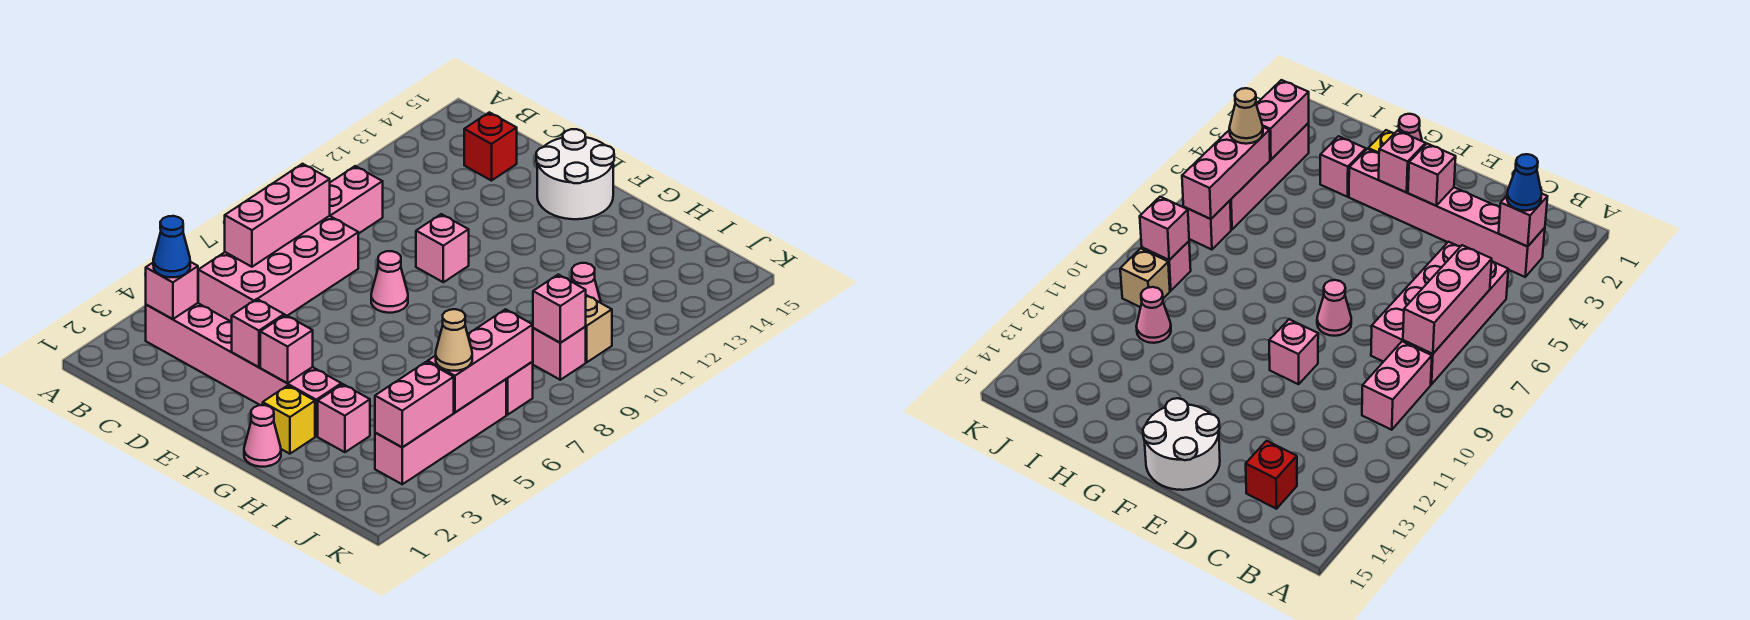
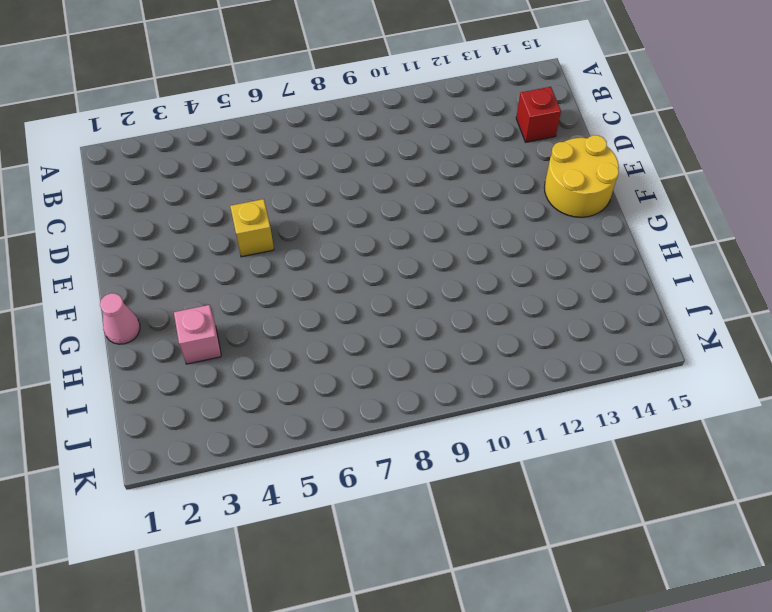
yellow 1x1 brick [230,199,274,257] -> yellow 1x1 brick moved to [263,386,315,454]
yellow 2x2 round brick [544,135,619,217] -> white 2x2 round brick [536,129,614,219]
none -> pink 1x6 brick [146,303,341,436]
none -> pink 2x4 brick [198,216,358,322]
none -> pink 1x2 brick [330,166,383,234]

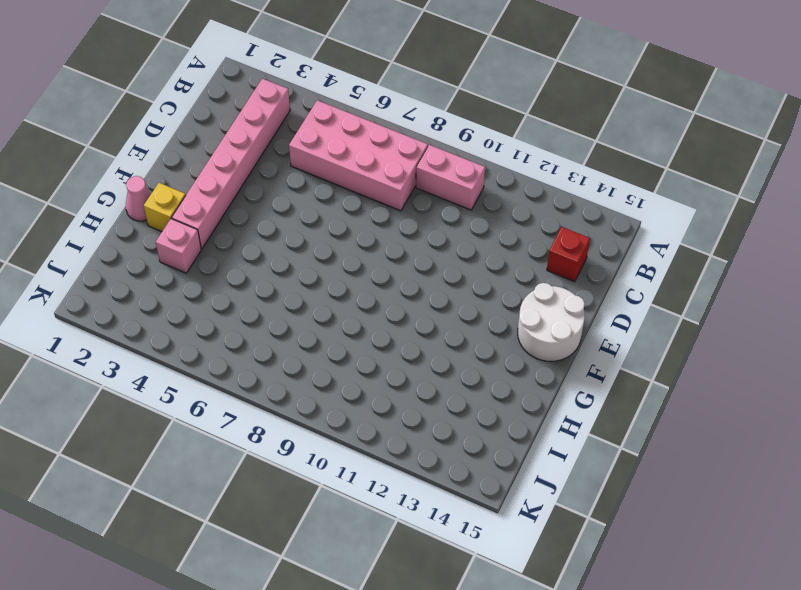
none -> pink 1x1 cone [371,251,408,313]
none -> pink 1x1 brick [416,214,469,282]
none -> pink 1x1 cone [571,263,601,303]

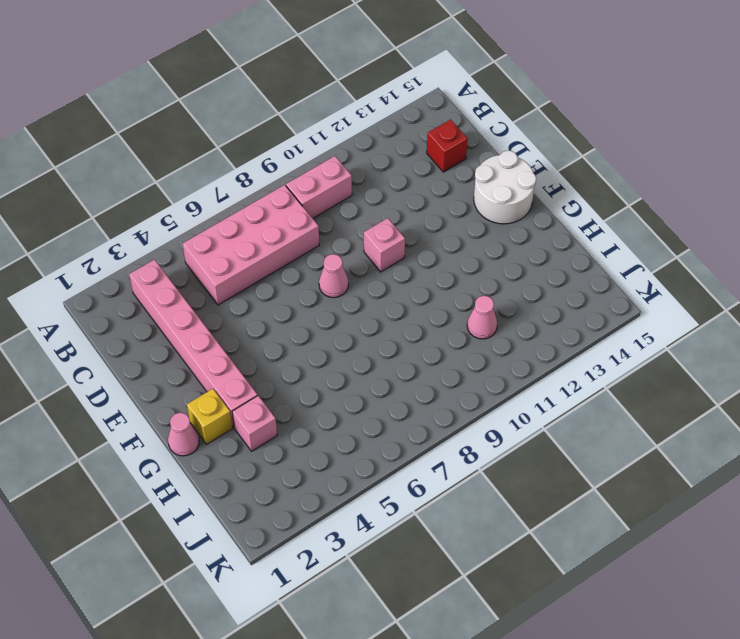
none -> pink 1x4 brick [375,379,506,484]
none -> pink 1x1 brick [506,362,533,415]
none -> pink 1x1 brick [533,327,586,380]

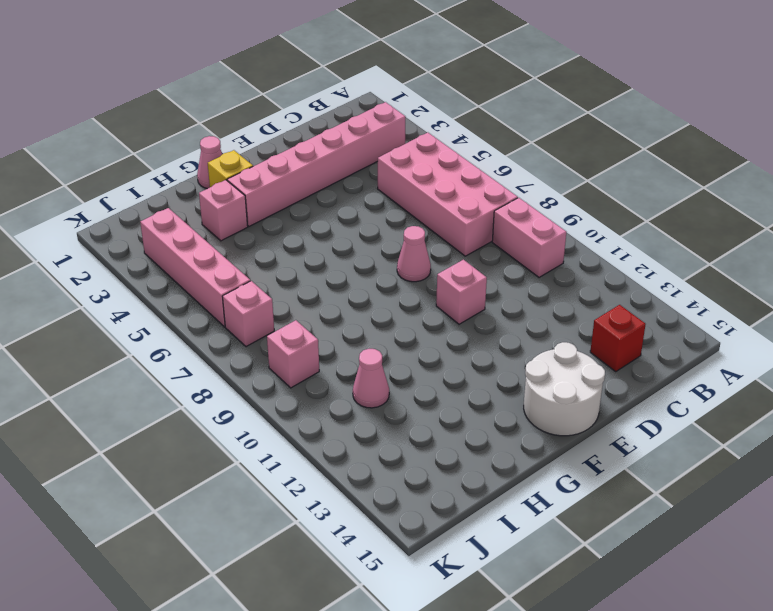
none -> tan 1x1 brick [585,295,612,362]
none -> pink 1x1 brick [146,262,198,319]
none -> pink 1x3 brick [225,164,330,267]

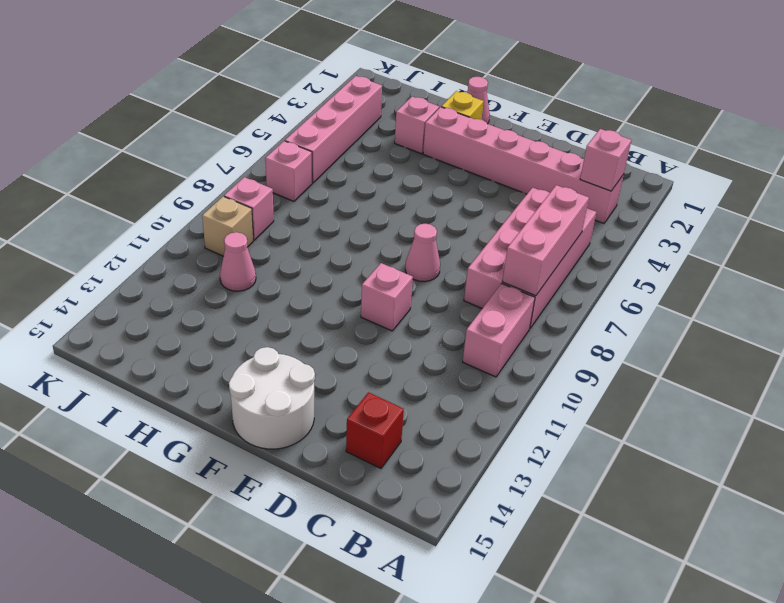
none -> pink 1x1 brick [232,299,284,367]
none -> pink 1x1 brick [260,315,313,383]
none -> pink 1x2 brick [375,362,454,447]

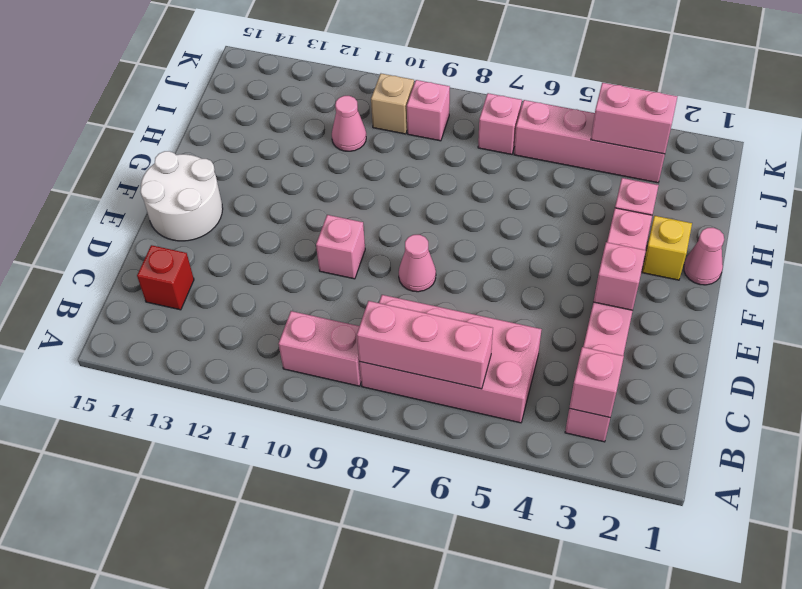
none -> pink 1x1 brick [260,315,313,383]
none -> pink 1x3 brick [428,309,533,412]
none -> pink 1x1 brick [533,275,586,343]

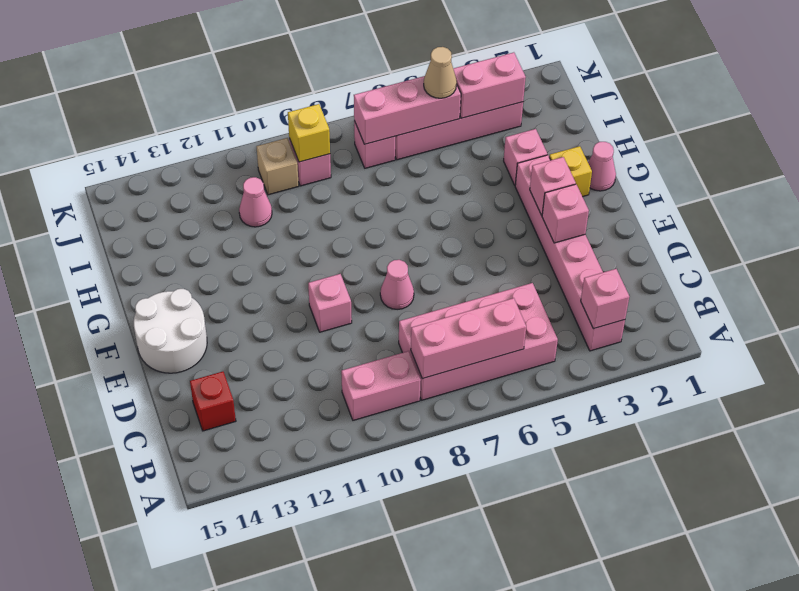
yellow 1x1 brick [288,104,330,162] -> pink 1x1 brick [533,275,586,343]
none -> blue 1x1 cone [153,216,190,277]

